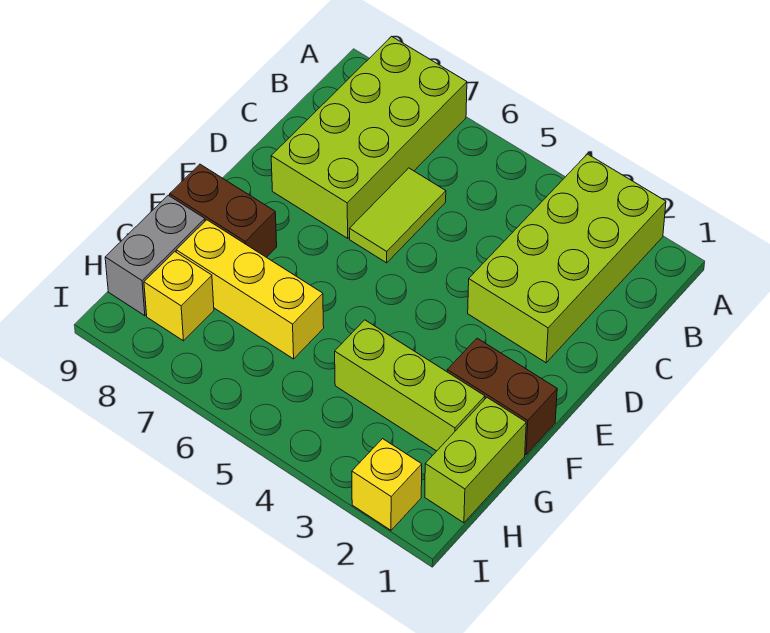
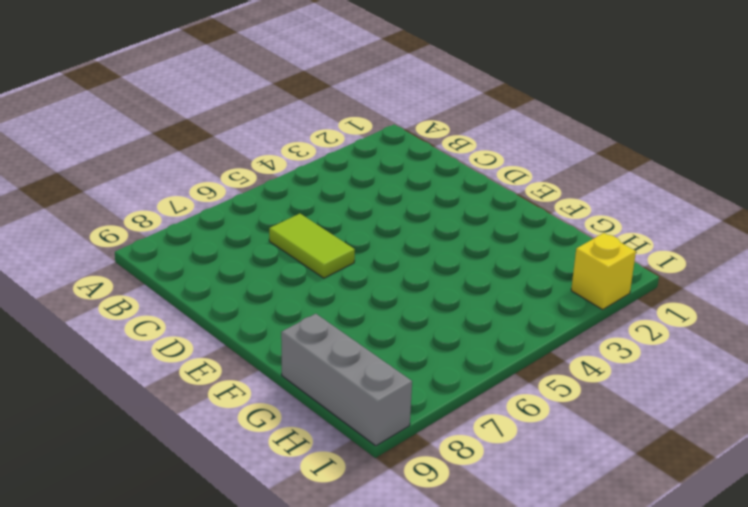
grey 1x3 brick [281,314,412,446] -> grey 1x2 brick [105,195,205,316]
none -> lime 2x4 brick [468,154,666,363]
none -> lime 2x4 brick [271,36,467,238]

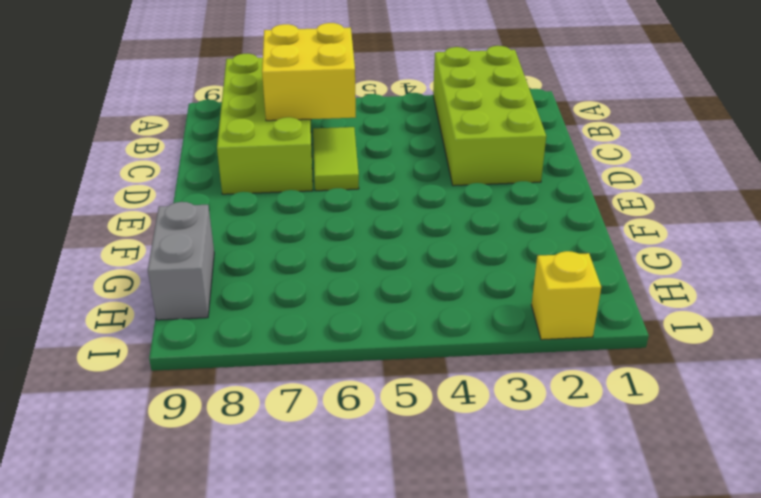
yellow 2x2 brick [262,23,356,121] -> none
none -> brown 1x2 brick [447,338,557,455]
none -> brown 1x2 brick [170,164,277,257]

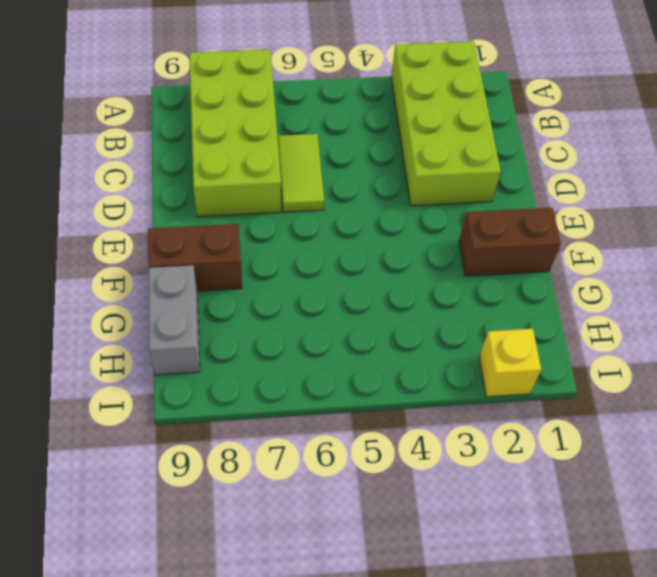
none -> lime 1x2 brick [425,398,526,523]
none -> lime 1x3 brick [335,320,485,451]

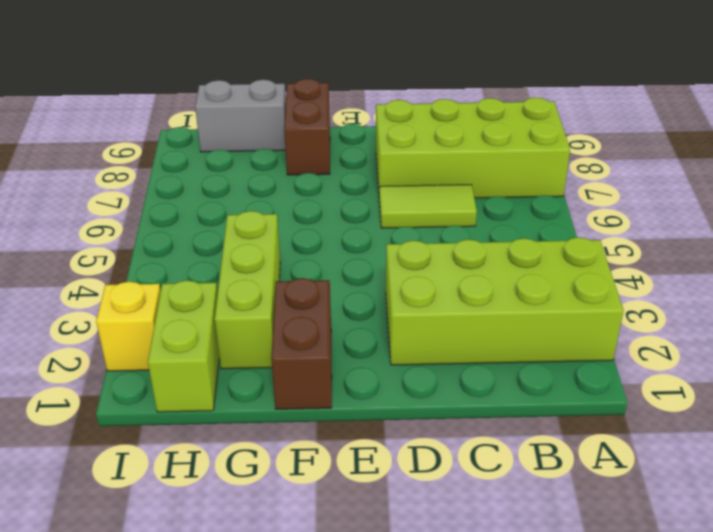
lime 1x2 brick [148,280,219,412] -> lime 1x2 brick turned to [425,398,526,523]
none -> yellow 1x3 brick [176,220,324,359]
none -> yellow 1x1 brick [144,252,214,341]

